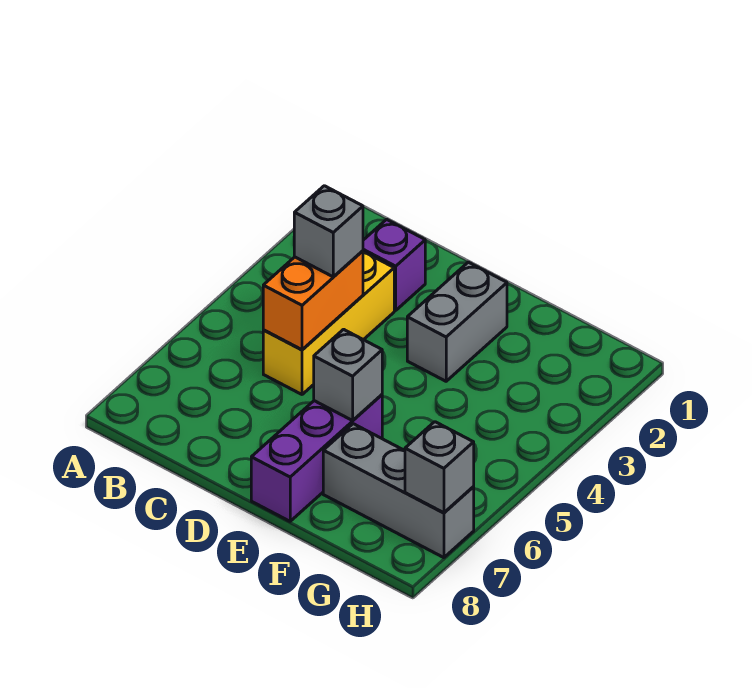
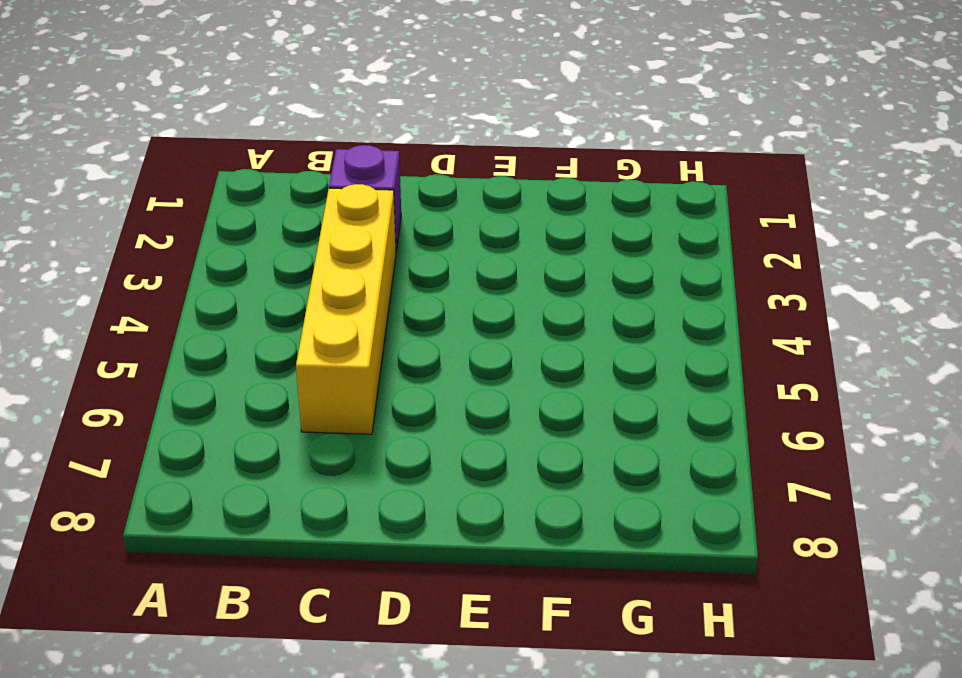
yellow 1x4 brick [296,184,396,434] -> yellow 1x3 brick [263,252,394,394]
none -> grey 1x2 brick [407,262,507,381]
none -> purple 1x3 brick [251,395,382,521]

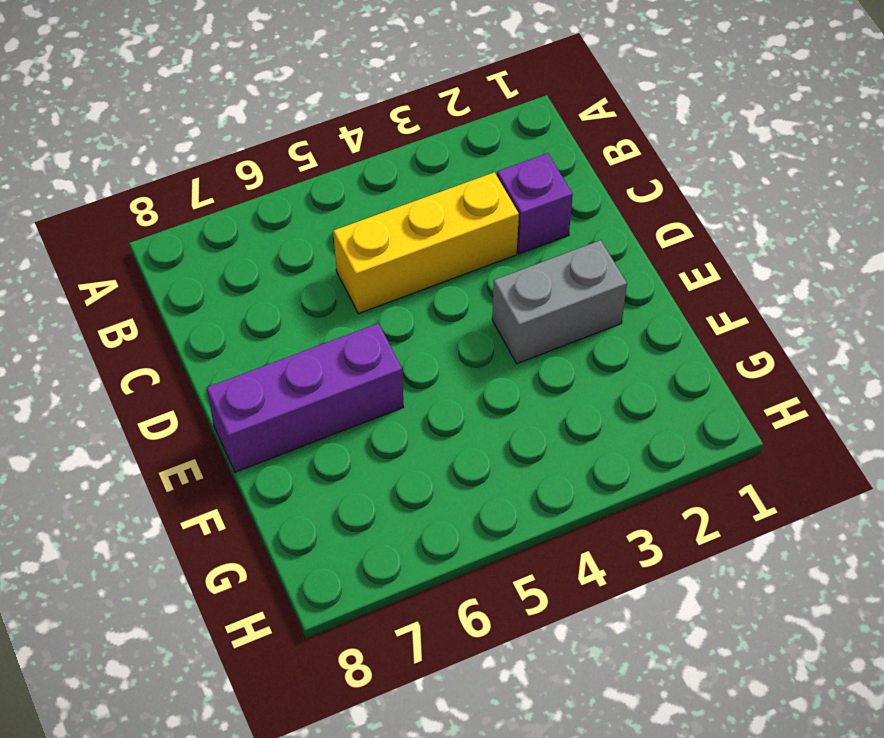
none -> grey 1x3 brick [323,424,474,558]
none -> orange 1x2 brick [263,251,363,350]

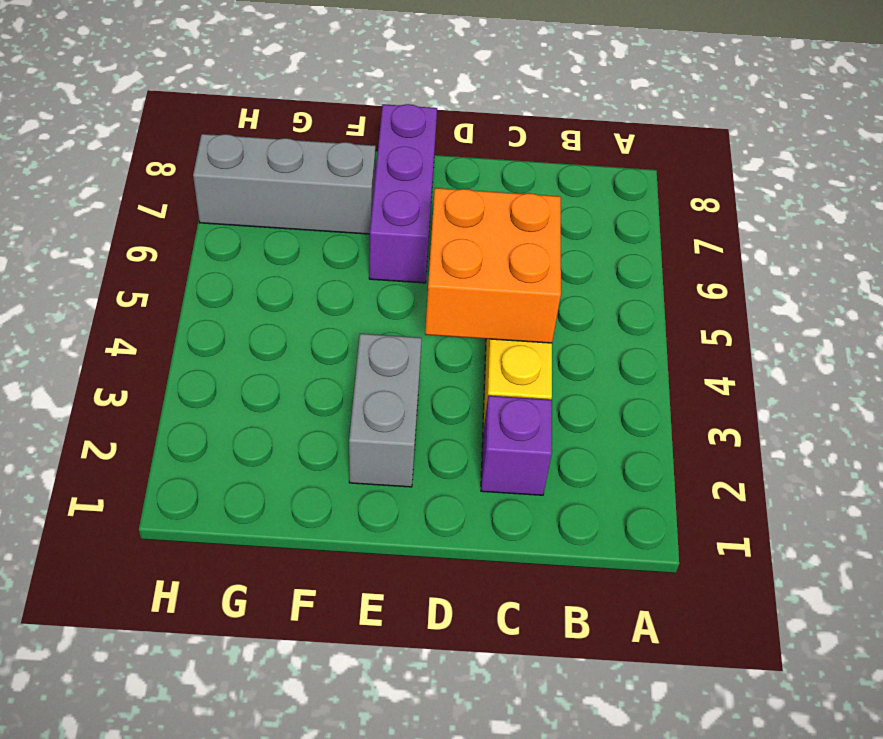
orange 2x2 brick [425,188,561,343] -> orange 1x2 brick [263,251,363,350]
none -> grey 1x1 brick [314,329,382,420]
none -> grey 1x1 brick [405,422,474,513]

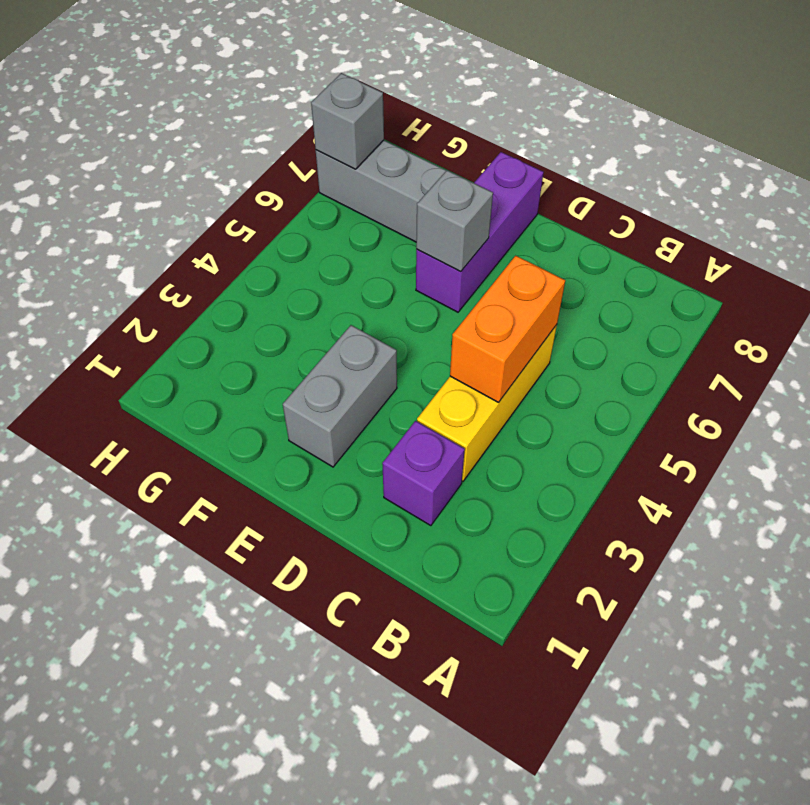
none -> grey 1x1 brick [294,186,363,277]

